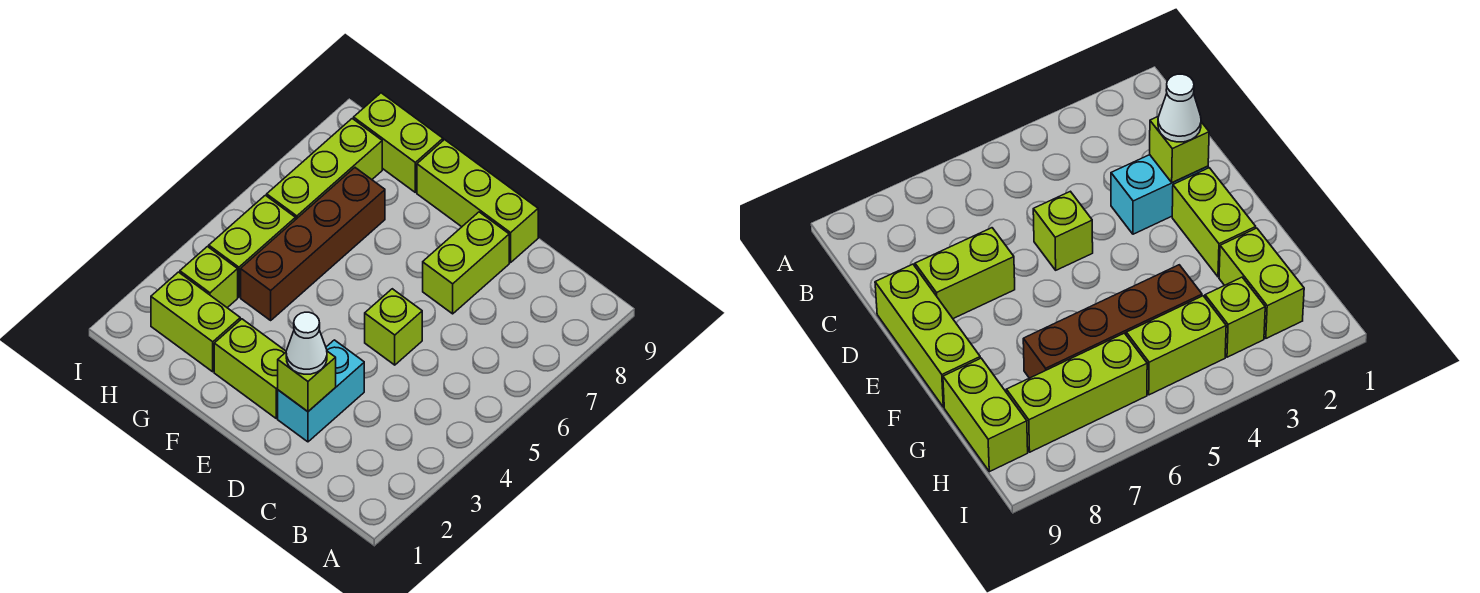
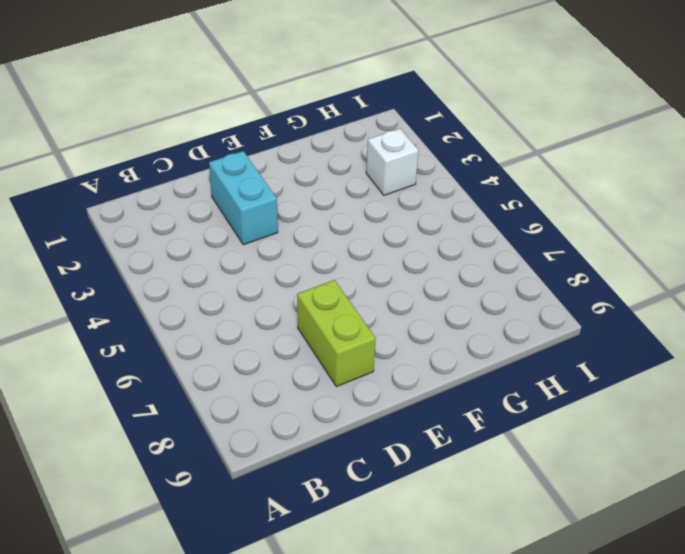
white 1x1 brick [366,129,419,195] -> lime 1x1 brick [180,247,238,308]
none -> lime 1x1 brick [365,289,422,365]
none -> lime 1x3 brick [417,140,538,263]
none -> lime 1x2 brick [214,319,286,418]

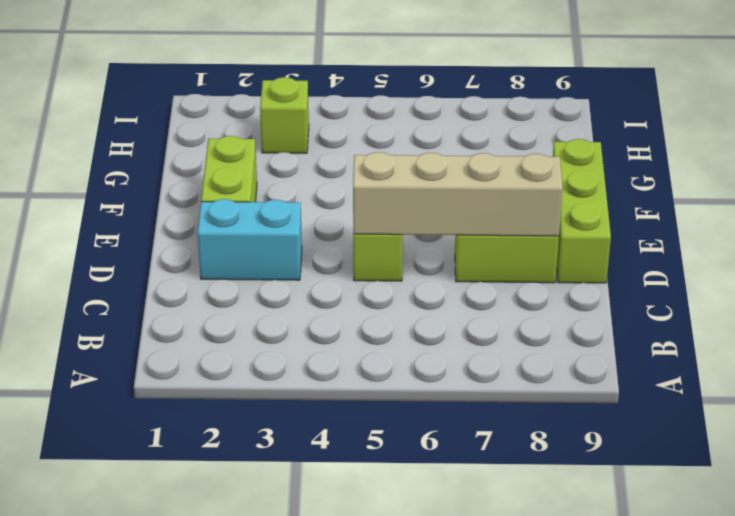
tan 1x4 brick [353,152,563,236] -> none
none -> lime 1x2 brick [151,272,240,372]
none -> brown 1x4 brick [241,168,385,320]
none -> lime 1x2 brick [354,93,443,192]

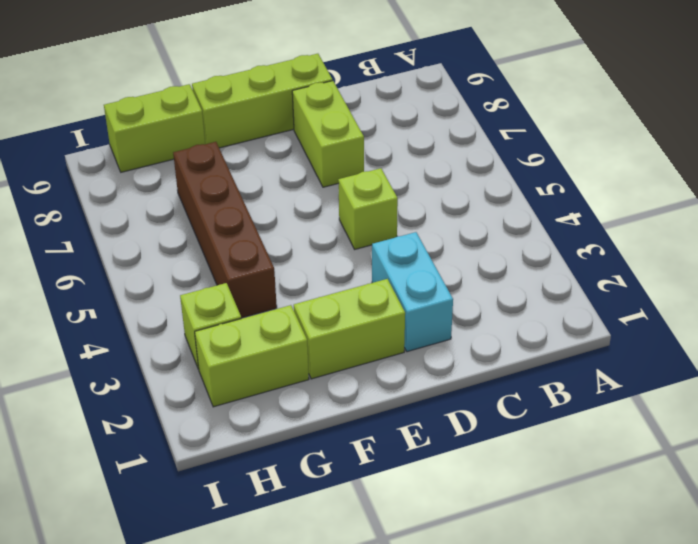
none -> lime 1x2 brick [209,195,295,297]
none -> lime 1x3 brick [267,119,382,220]
none -> lime 1x1 brick [278,351,336,411]

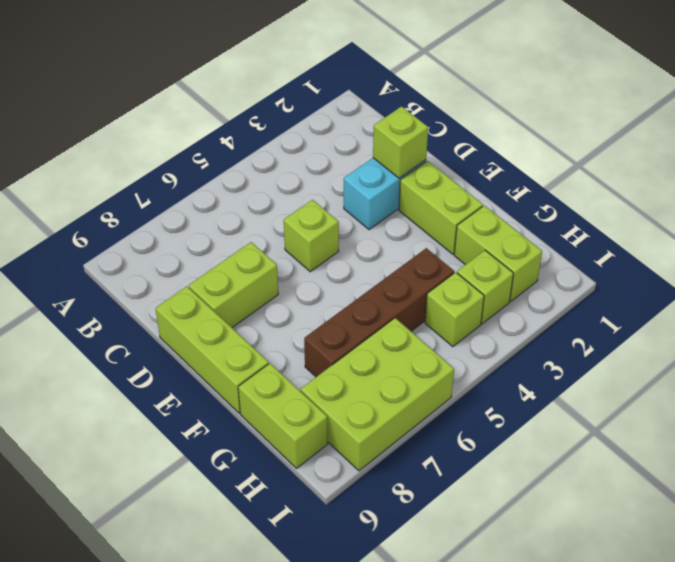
lime 1x1 brick [425,272,484,347] -> lime 1x2 brick [209,195,295,297]
lime 2x3 brick [301,318,454,471] -> lime 1x3 brick [267,119,382,220]
none -> white 1x1 cone [286,312,327,374]

